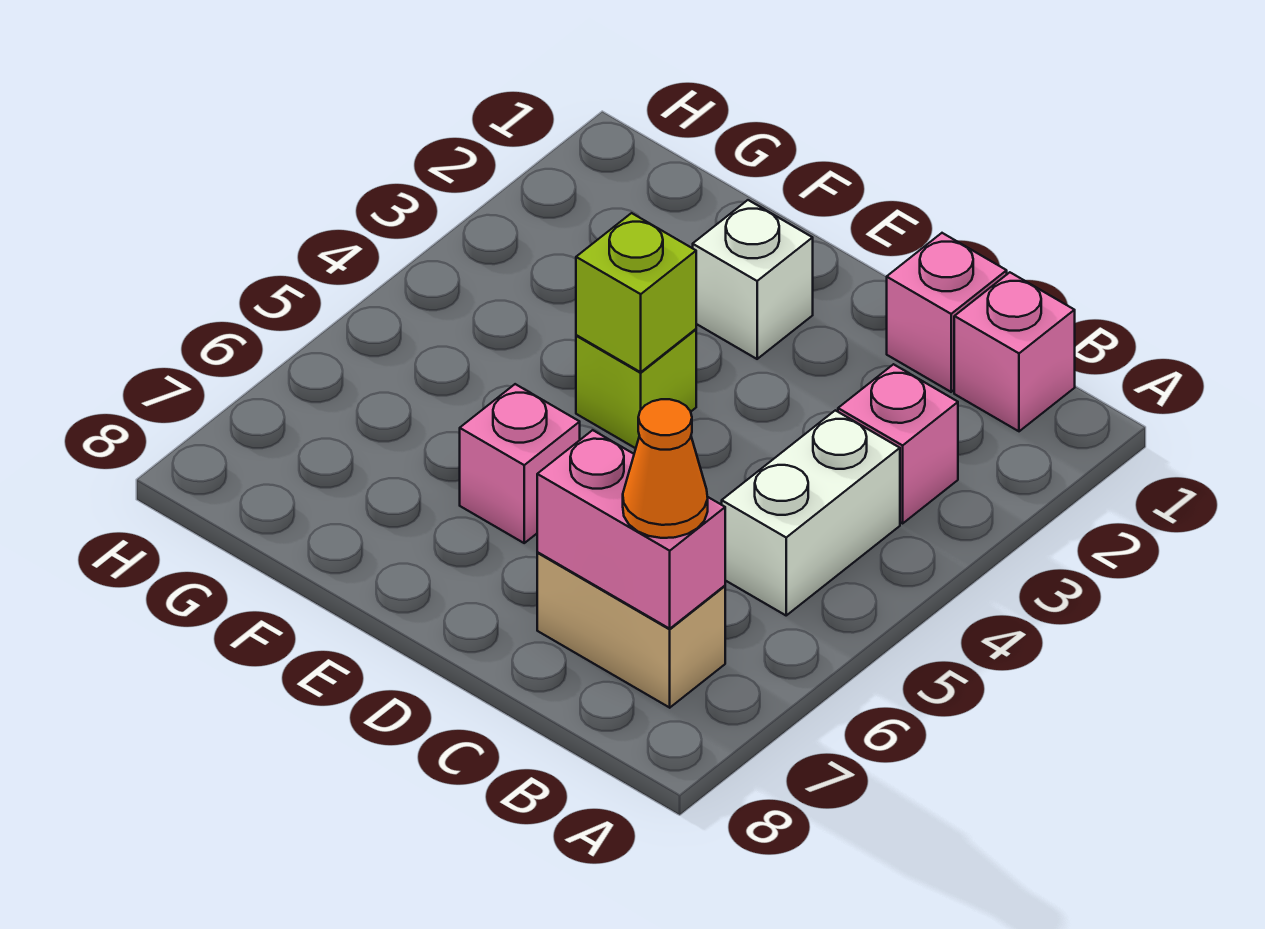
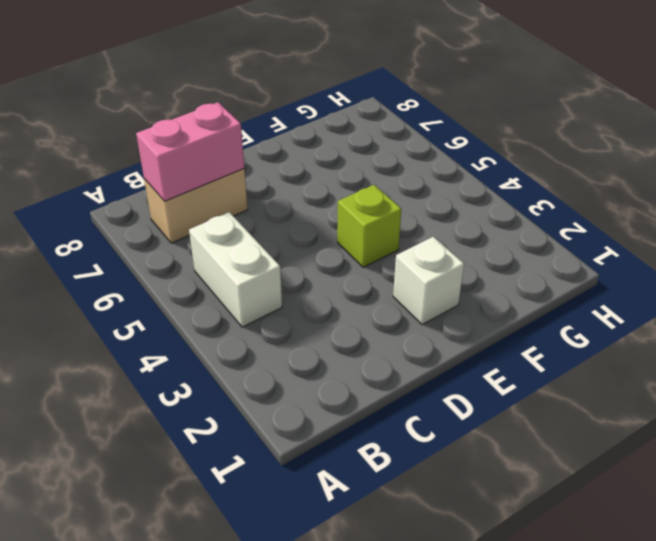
none -> pink 1x1 brick [954,272,1075,431]
none -> pink 1x1 brick [838,364,958,523]

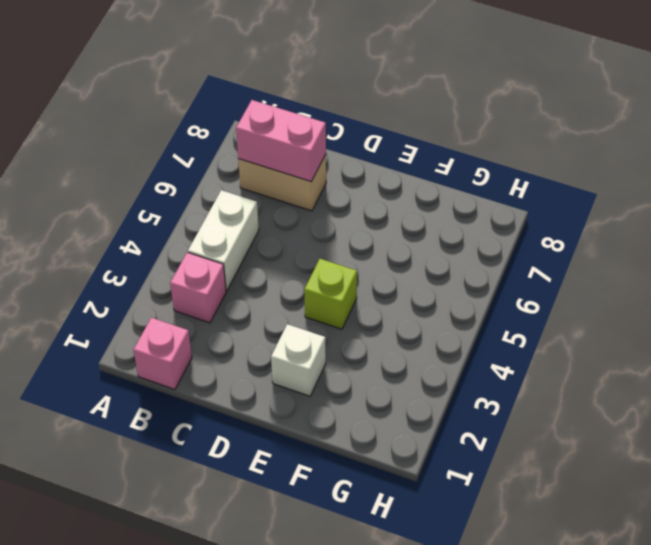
none -> pink 1x1 brick [887,233,1007,392]
none -> pink 1x1 brick [460,384,580,543]

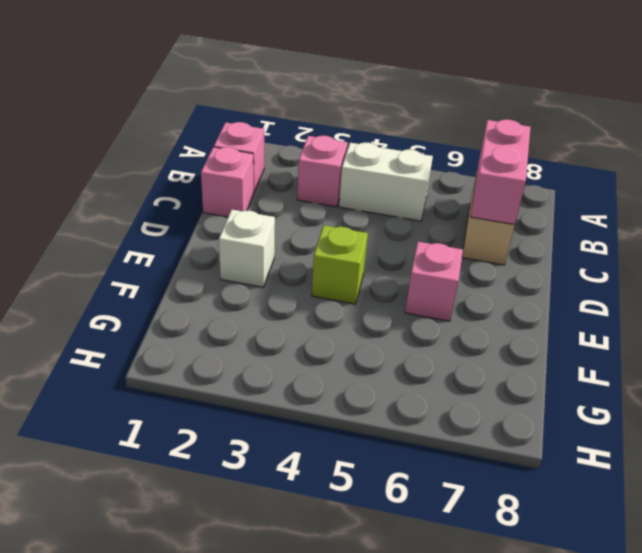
none -> lime 1x1 brick [576,213,696,372]
none -> orange 1x1 cone [623,399,708,538]

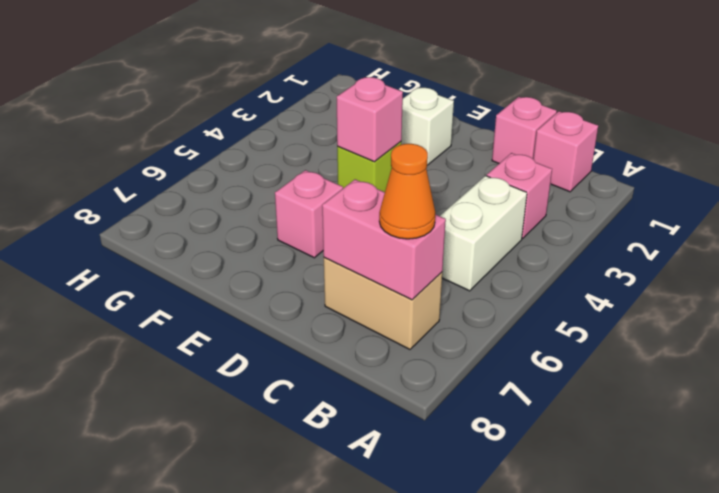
pink 1x1 brick [337,77,403,162] -> lime 1x1 brick [576,213,696,372]

